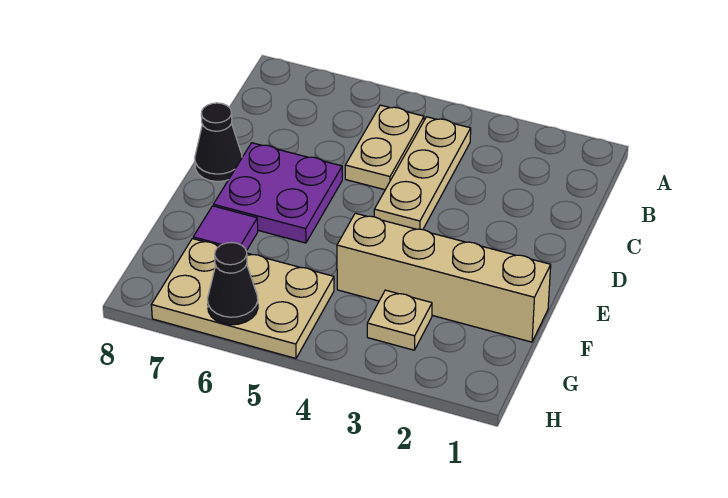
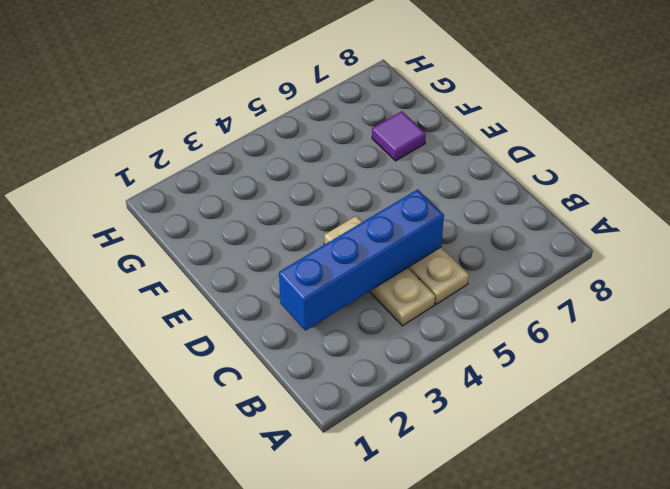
blue 1x4 brick [279,189,444,331] -> none
none -> purple 2x2 plate [213,143,342,243]
none -> black 1x1 cone [195,103,242,182]

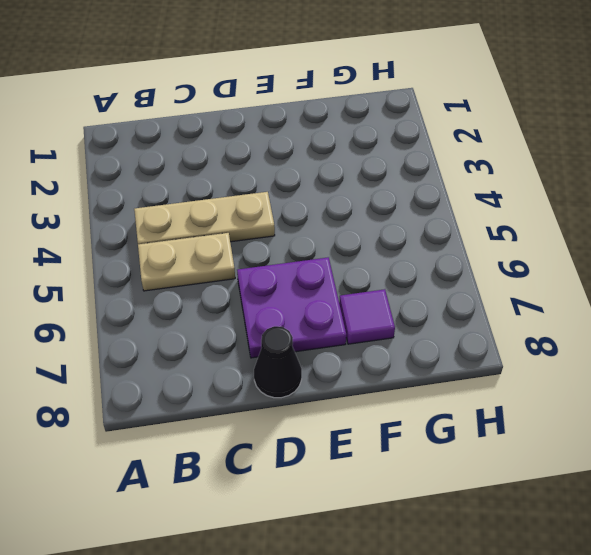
none -> tan 1x4 brick [337,213,551,342]
none -> tan 1x1 plate [367,290,432,350]

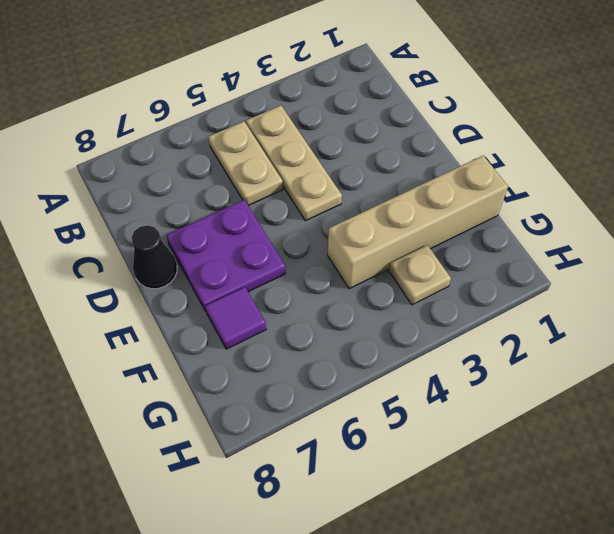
none -> tan 2x3 plate [151,239,334,358]
none -> black 1x1 cone [208,243,258,325]

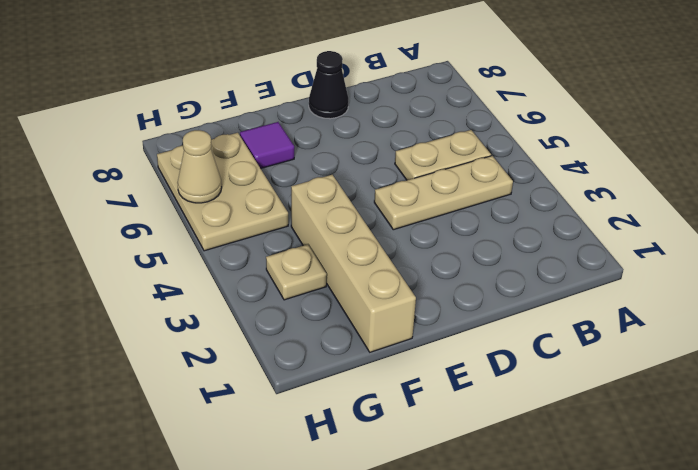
tan 1x1 cone [178,130,222,203] -> black 1x1 cone [208,243,258,325]
none -> purple 2x2 plate [213,143,342,243]

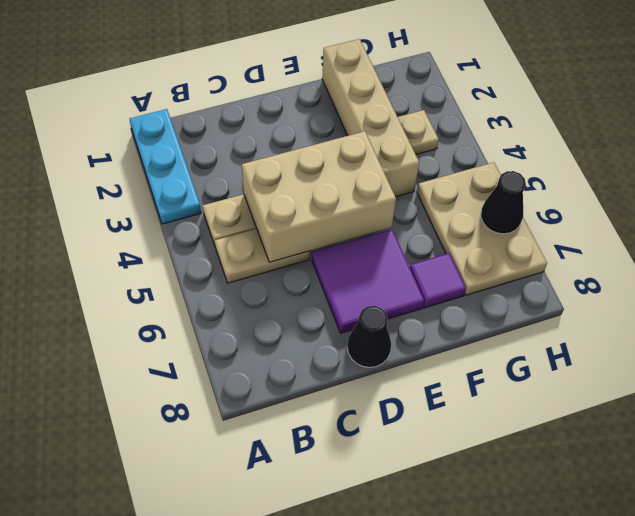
cyan 1x3 plate [129,109,201,224] -> none
tan 2x3 brick [242,131,396,262] -> none
purple 2x2 tile [312,230,424,333] -> purple 2x2 plate [213,143,342,243]

